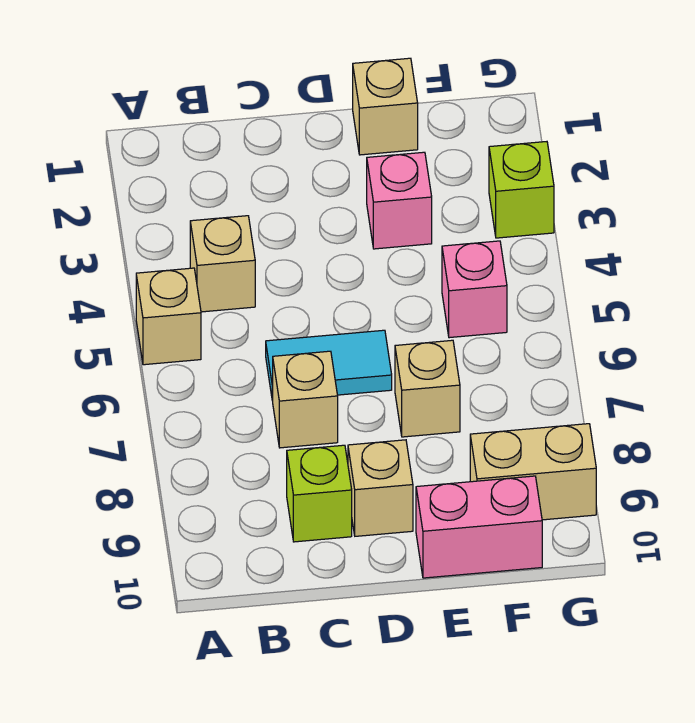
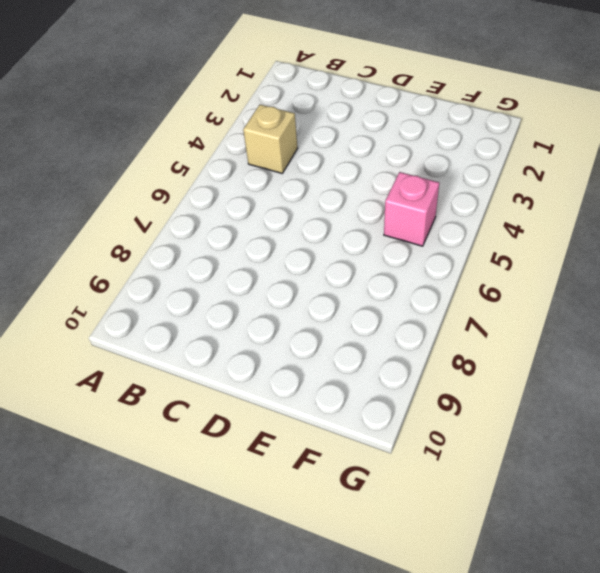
none -> tan 1x1 brick [136,268,201,365]
none -> cyan 1x2 tile [266,330,392,401]
none -> tan 1x1 brick [272,351,338,448]

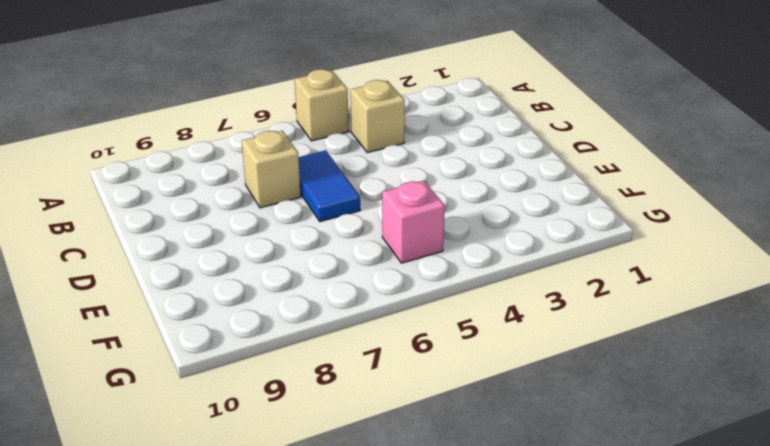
blue 1x2 tile [299,150,360,222] -> cyan 1x2 tile [266,330,392,401]
none -> lime 1x1 brick [287,445,352,542]
none -> tan 1x1 brick [348,440,413,536]
none -> tan 1x1 brick [353,58,418,155]

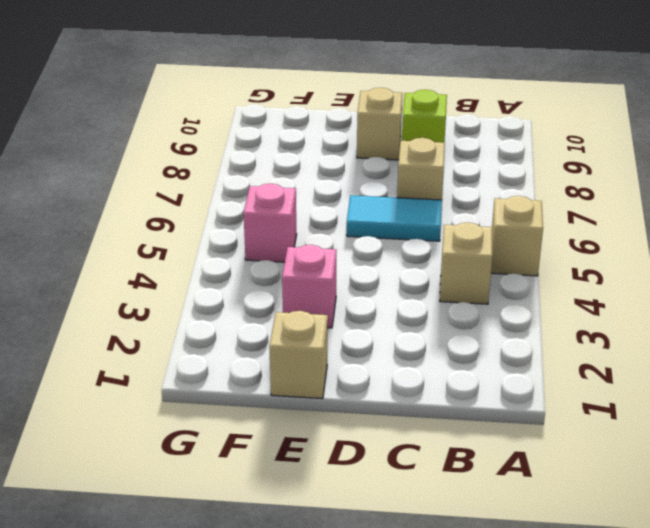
none -> tan 1x1 brick [395,340,460,437]
none -> pink 1x2 brick [416,476,542,578]
none -> tan 1x2 brick [470,424,596,520]

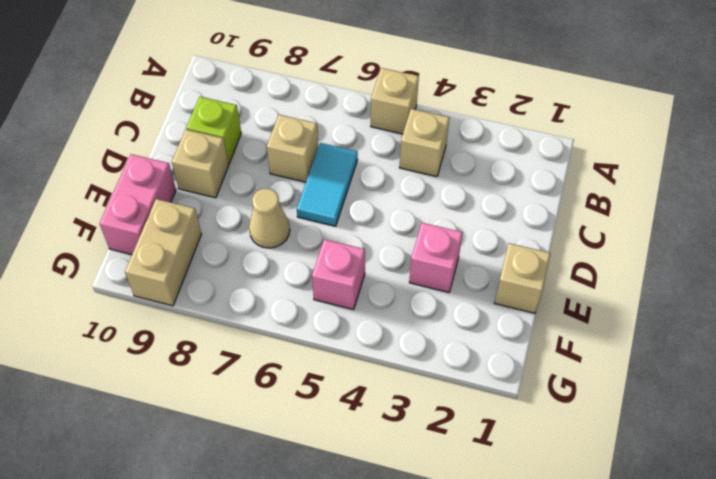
tan 1x1 cone [249,188,290,248] -> tan 1x1 brick [395,340,460,437]
none -> lime 1x1 brick [489,142,554,238]

